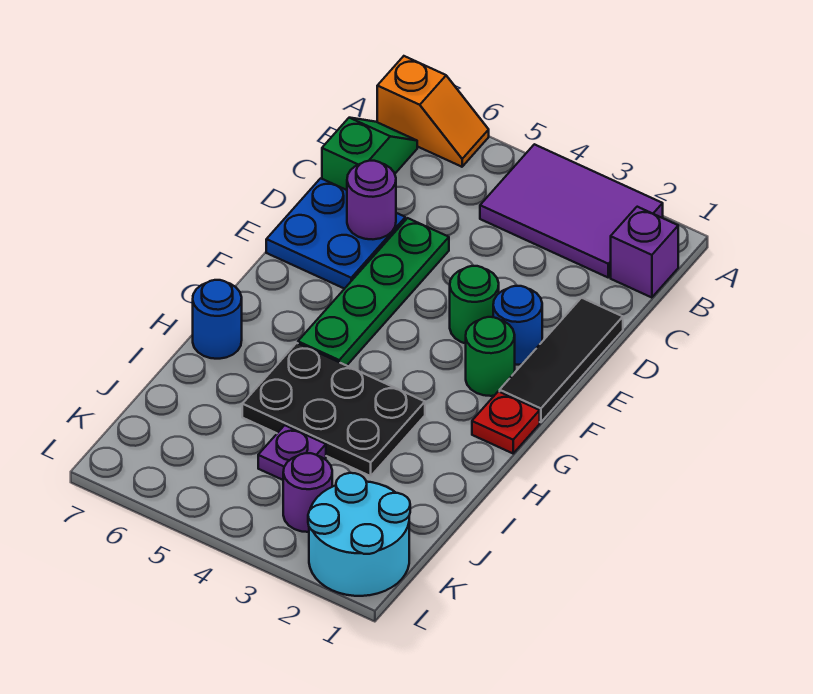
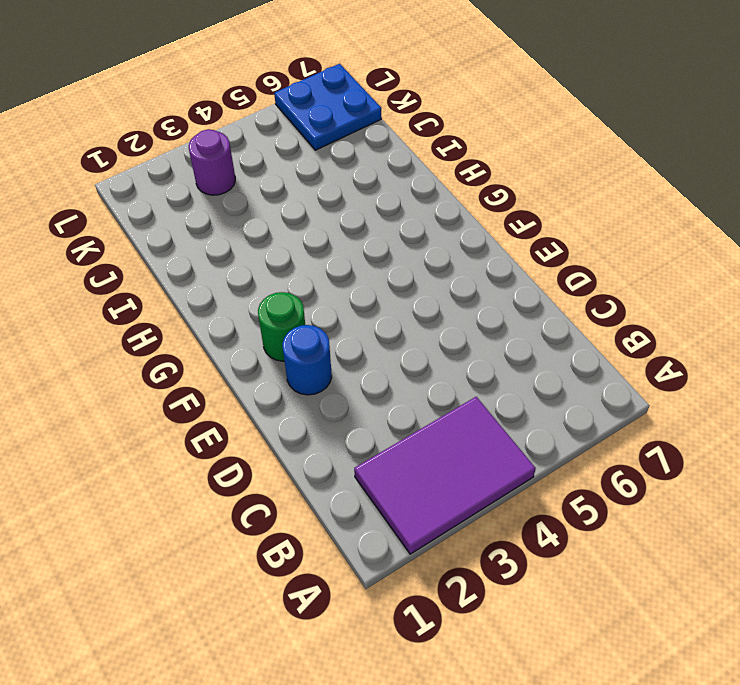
blue 2x2 plate [274,64,381,150] -> blue 2x2 plate moved to [266,178,405,289]
none -> orange 1x2 slope [377,56,489,167]
none -> purple 1x1 brick [611,207,678,298]
none -> green 1x2 slope [322,118,417,190]

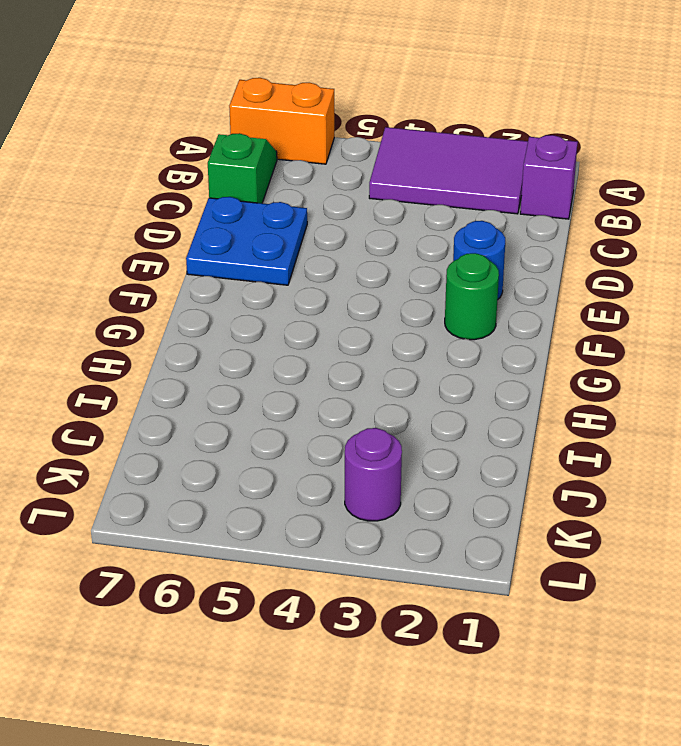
orange 1x2 brick [229,78,334,164] -> orange 1x2 slope [377,56,489,167]
none -> black 1x3 tile [500,298,623,422]
none -> green 1x4 plate [298,218,449,366]
none -> green 1x1 round brick [450,266,499,343]

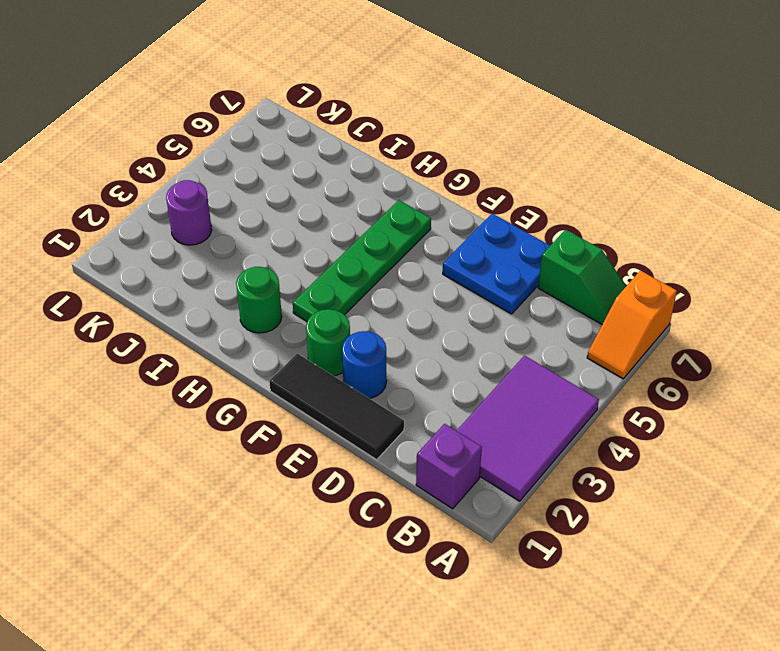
green 1x4 plate [293,200,431,321] -> green 1x4 plate turned to [298,218,449,366]
green 1x1 round brick [236,267,282,333] -> green 1x1 round brick moved to [450,266,499,343]
none -> red 1x1 plate [472,391,540,453]
none -> black 2x3 plate [242,343,425,476]
none -> blue 1x1 round brick [193,280,242,359]

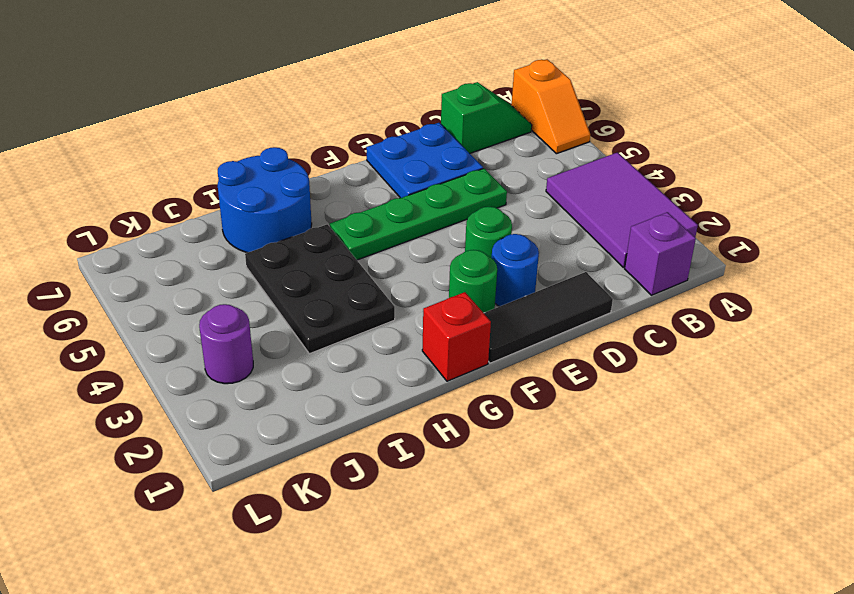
red 1x1 brick [422,292,491,381] -> red 1x1 plate [472,391,540,453]
blue 2x2 round brick [218,147,312,253] -> blue 1x1 round brick [193,280,242,359]
none -> purple 1x1 plate [258,425,326,480]
none -> cyan 2x2 round brick [308,473,410,596]
none -> purple 1x1 round brick [347,161,396,239]

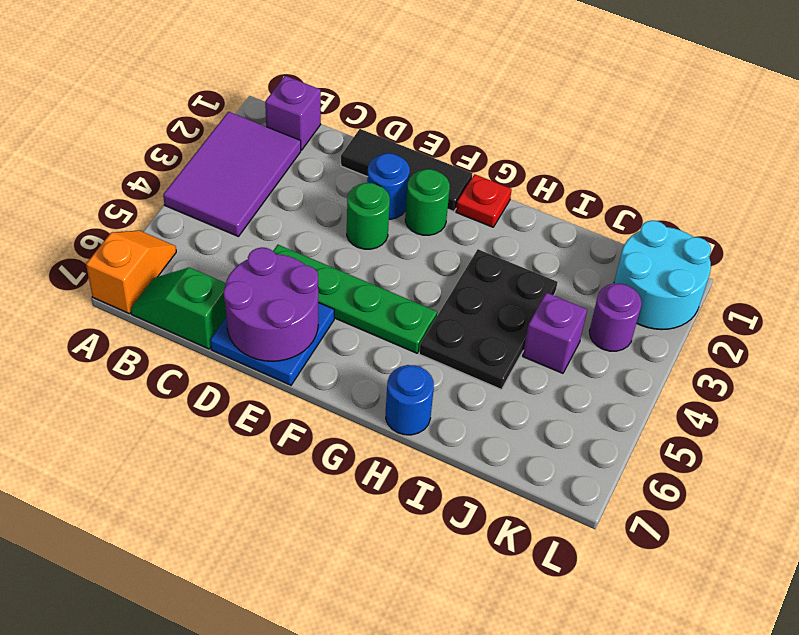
purple 2x2 round brick [224,248,318,361] -> purple 1x1 round brick [347,161,396,239]
purple 1x1 brick [523,293,587,373] -> purple 1x1 plate [258,425,326,480]

